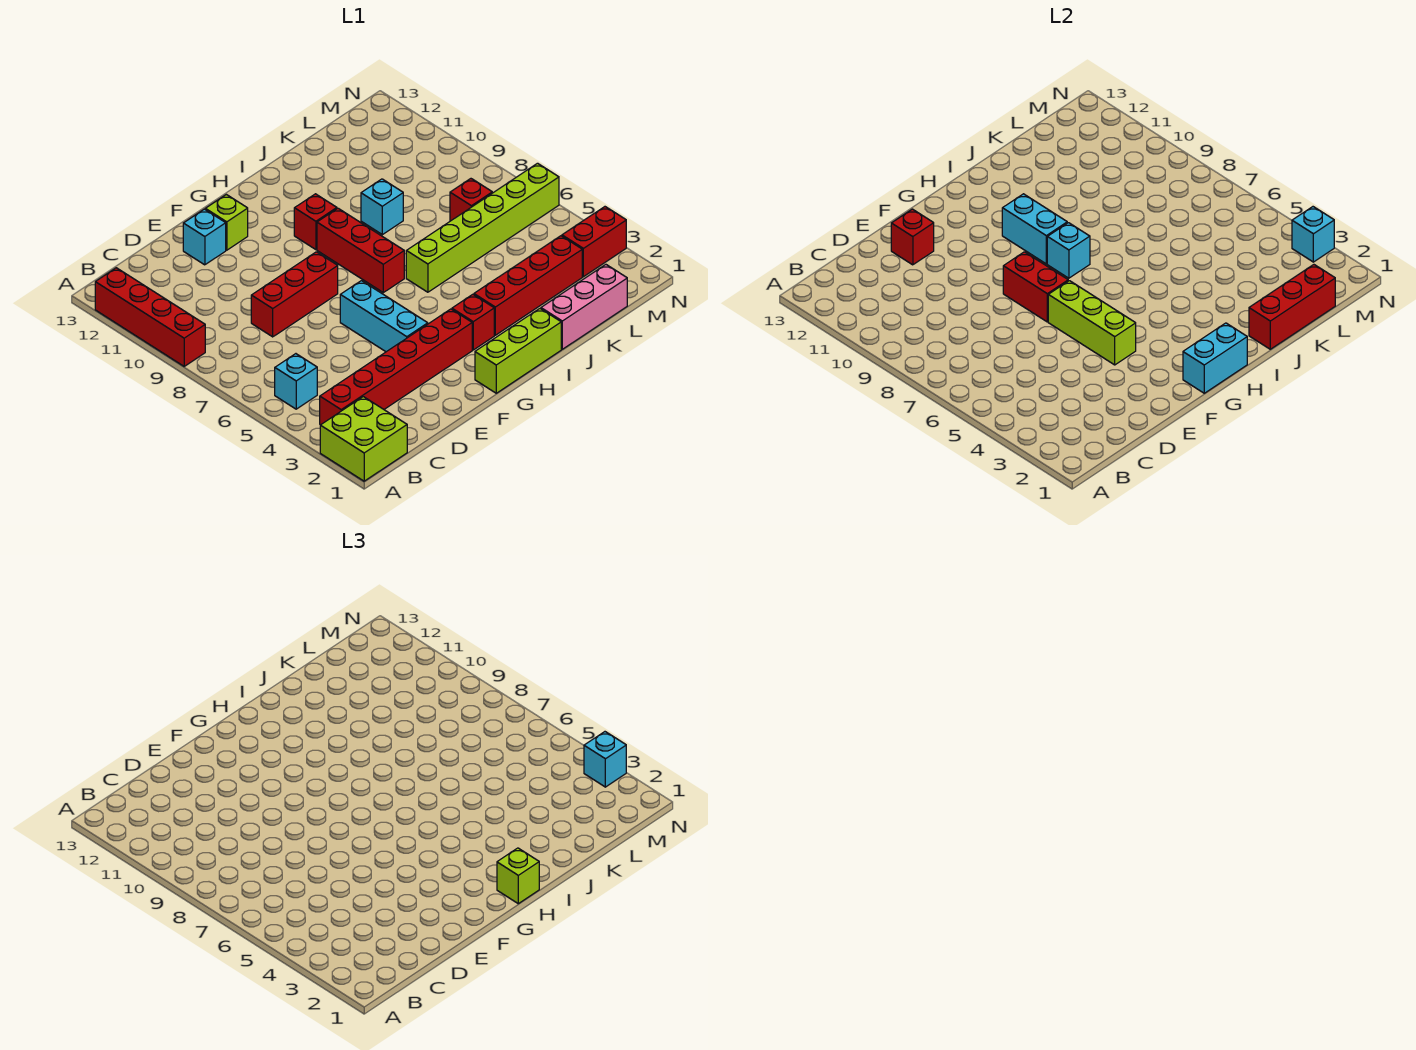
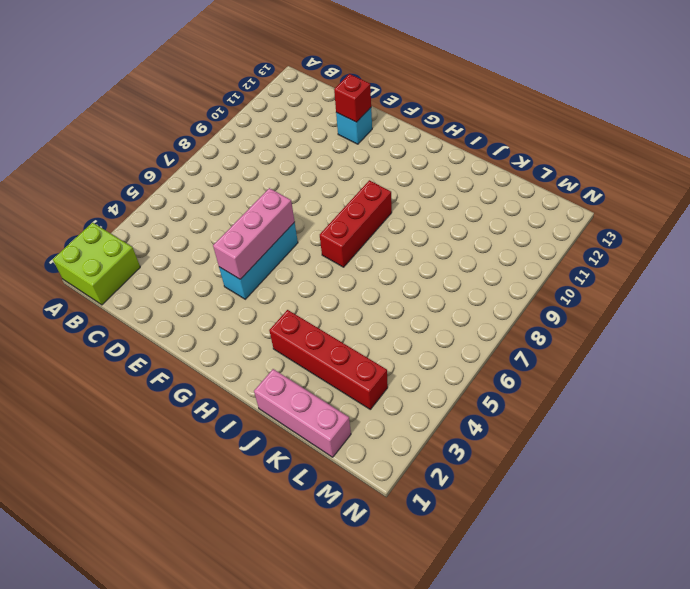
pink 1x3 brick [213,188,295,279] -> lime 1x3 brick [1048,281,1136,365]
none -> red 1x4 brick [95,268,205,366]
none -> red 1x6 brick [320,309,472,425]
none -> cyan 1x1 brick [275,354,317,409]

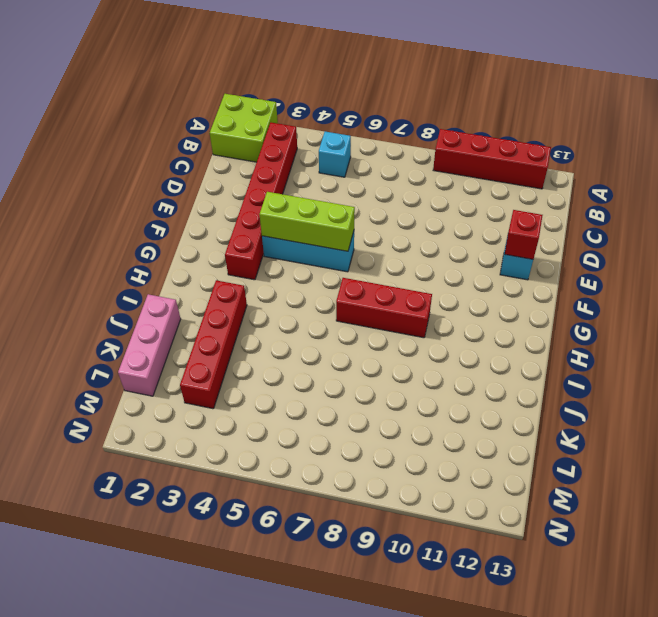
none -> red 1x3 brick [251,252,338,337]
none -> lime 1x1 brick [205,195,248,250]
none -> lime 1x3 brick [475,309,561,393]

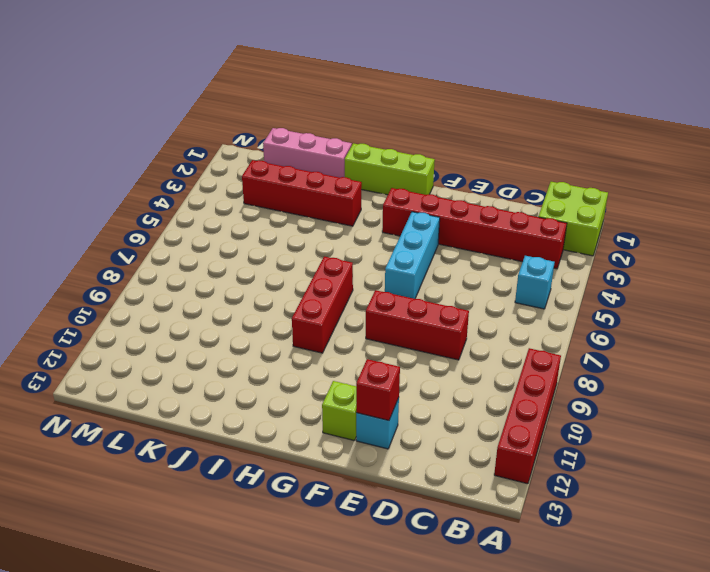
none -> red 1x1 brick [452,294,494,350]
none -> red 1x1 brick [294,194,337,250]
none -> lime 1x6 brick [406,163,559,292]

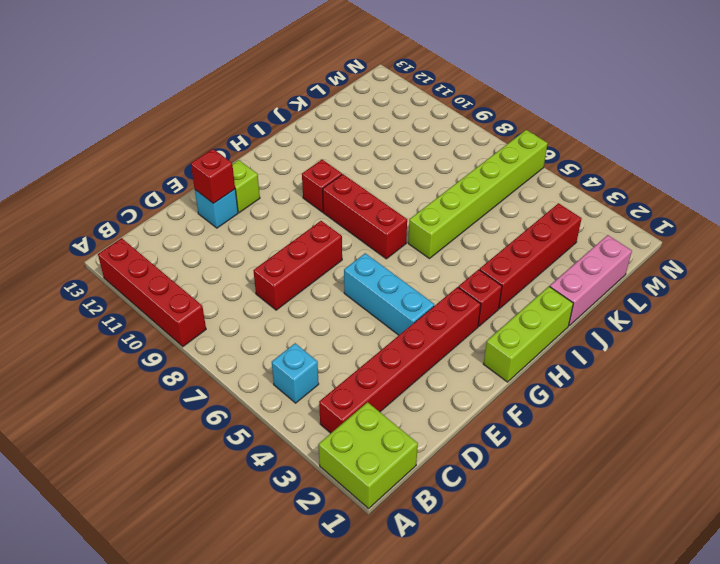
none -> cyan 1x1 brick [361,179,403,235]
none -> red 1x1 brick [450,179,492,221]
none -> red 1x2 brick [562,207,626,277]

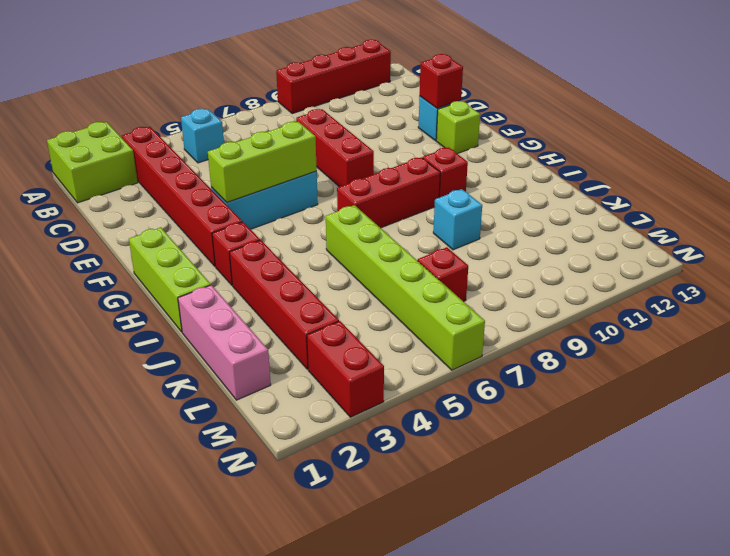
none -> red 1x2 brick [1003,252,1068,322]
none -> cyan 1x2 brick [1183,323,1247,393]
none -> cyan 1x1 brick [1047,223,1090,278]

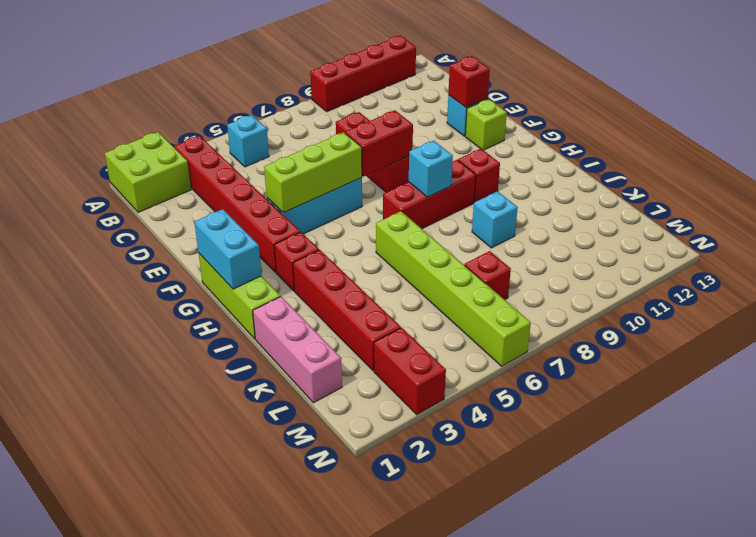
none -> cyan 1x2 brick [1002,194,1067,264]
none -> red 1x3 brick [1249,265,1335,349]
none -> cyan 1x1 brick [1292,207,1334,262]

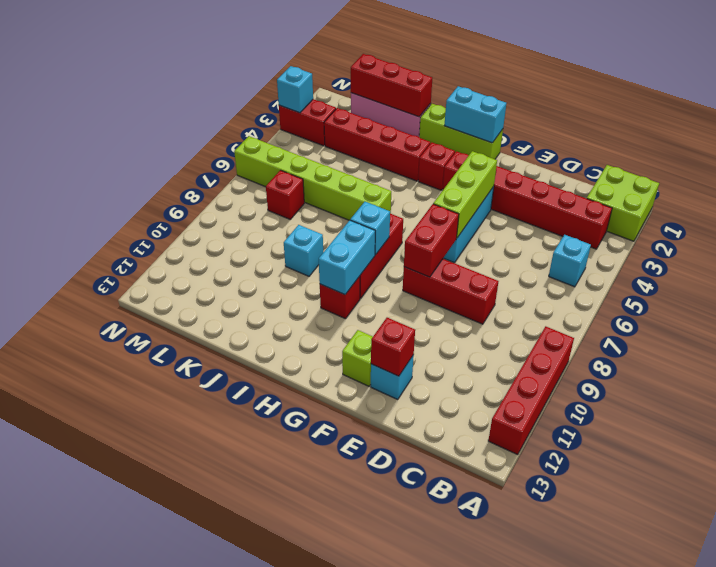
none -> lime 1x1 brick [497,848,539,904]
none -> cyan 1x1 brick [584,732,626,787]

